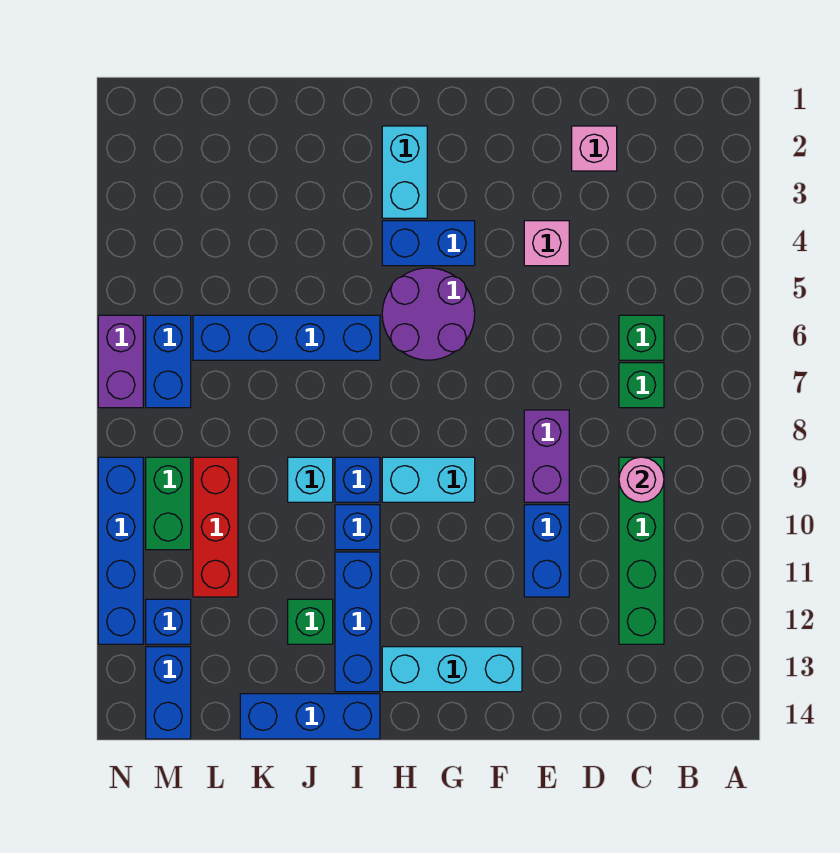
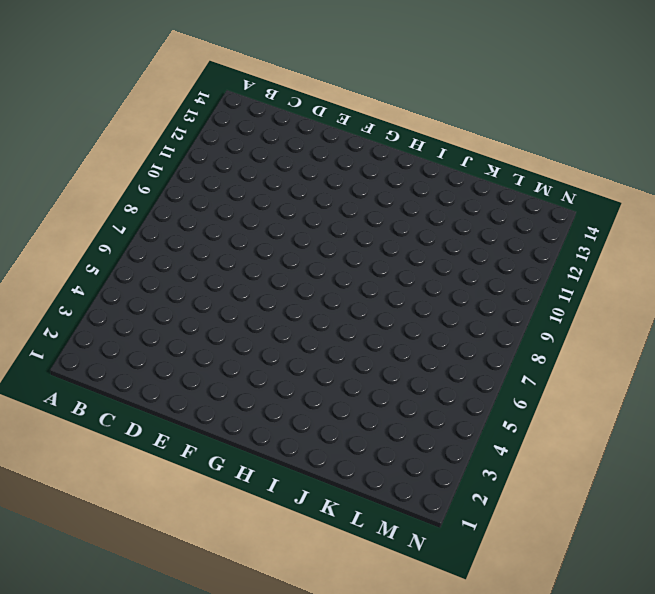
none -> green 1x1 brick [619,315,664,360]
none -> green 1x1 brick [619,363,664,408]
none -> green 1x4 brick [619,457,664,644]

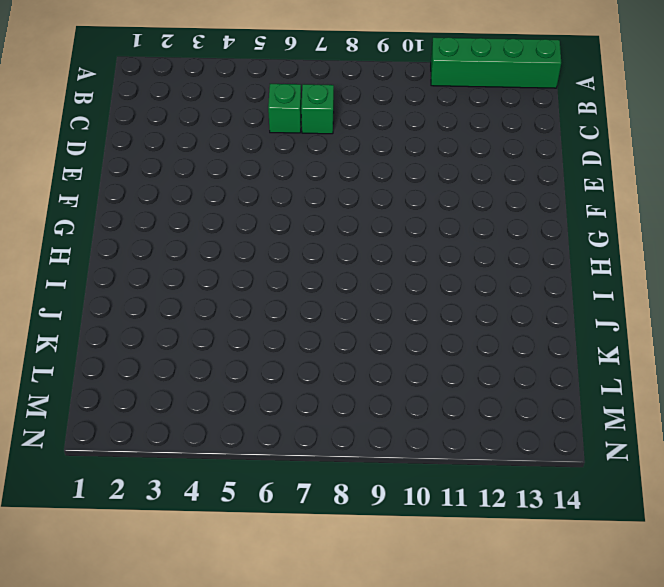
green 1x4 brick [431,37,561,88] -> green 1x4 brick moved to [619,457,664,644]
none -> pink 1x1 brick [572,126,617,171]
none -> pink 1x1 brick [524,221,569,266]
none -> purple 1x2 brick [524,410,569,502]

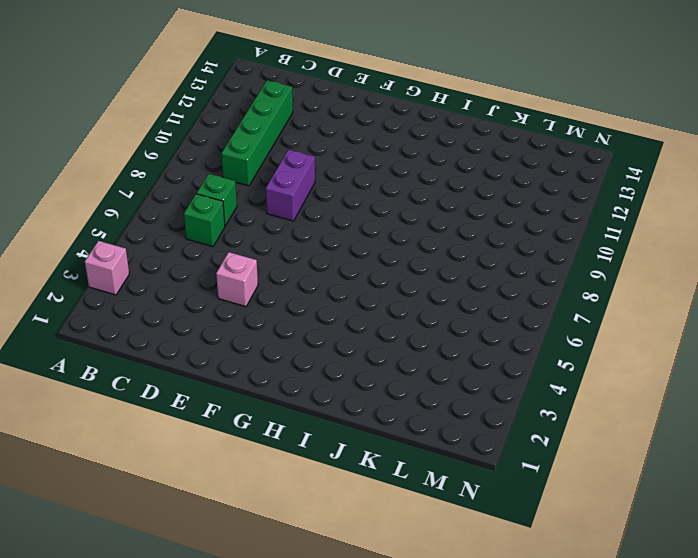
pink 1x1 brick [85,241,129,295] -> pink 1x1 brick moved to [572,126,617,171]
none -> blue 1x2 brick [524,505,569,597]
none -> cyan 1x3 brick [382,647,522,692]
none -> blue 1x2 brick [382,221,475,266]

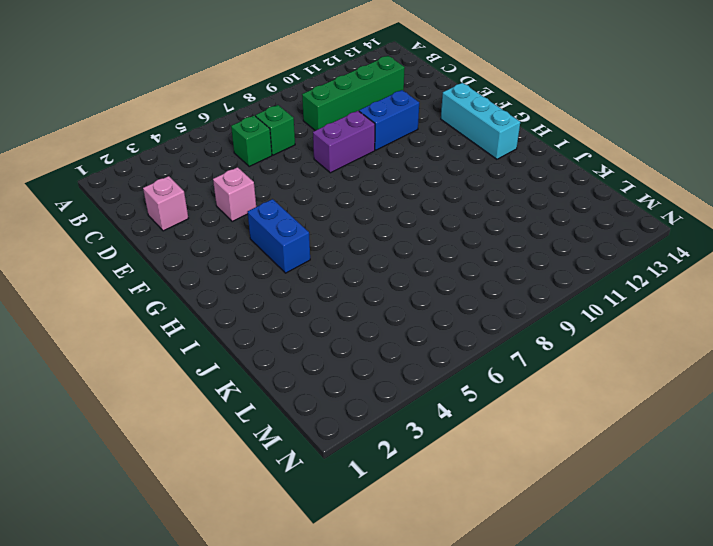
none -> purple 2x2 round brick [382,268,475,360]
none -> cyan 1x2 brick [382,457,475,502]
none -> cyan 1x2 brick [382,126,427,218]

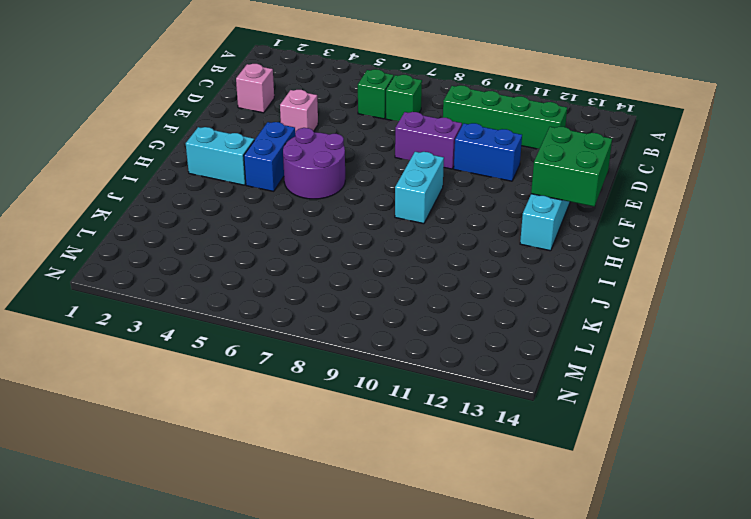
green 2x2 brick [531,127,612,206] -> none
none -> blue 1x4 brick [193,315,380,360]
none -> blue 1x1 brick [335,457,380,502]
none -> blue 1x1 brick [335,505,380,550]

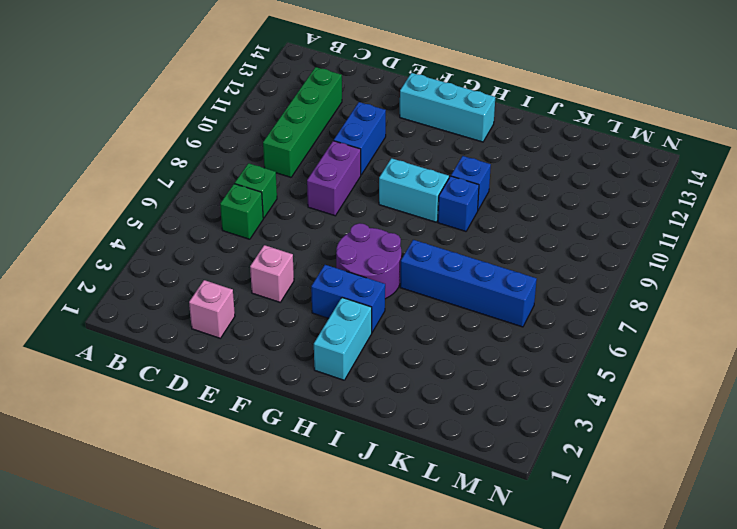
none -> blue 1x3 brick [335,552,380,692]
none -> blue 1x3 brick [240,694,380,739]
none -> cyan 1x1 brick [288,457,333,502]

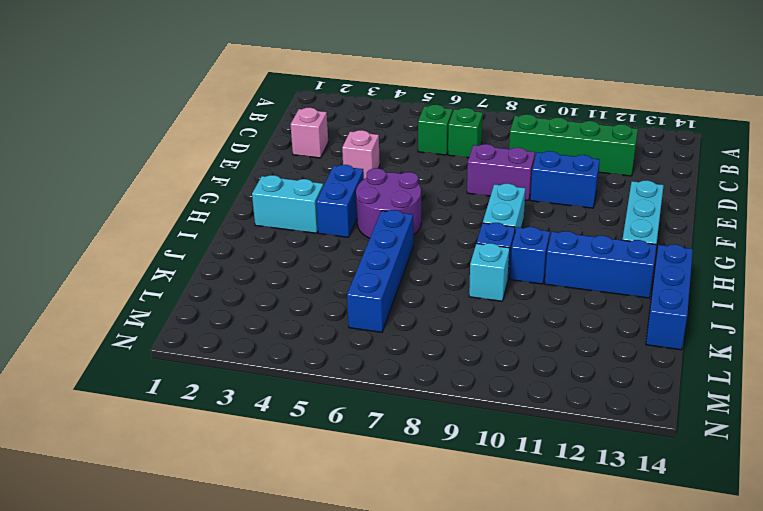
none -> green 1x1 brick [288,599,333,644]
none -> red 1x3 brick [193,457,238,597]
none -> blue 1x2 brick [146,315,191,408]

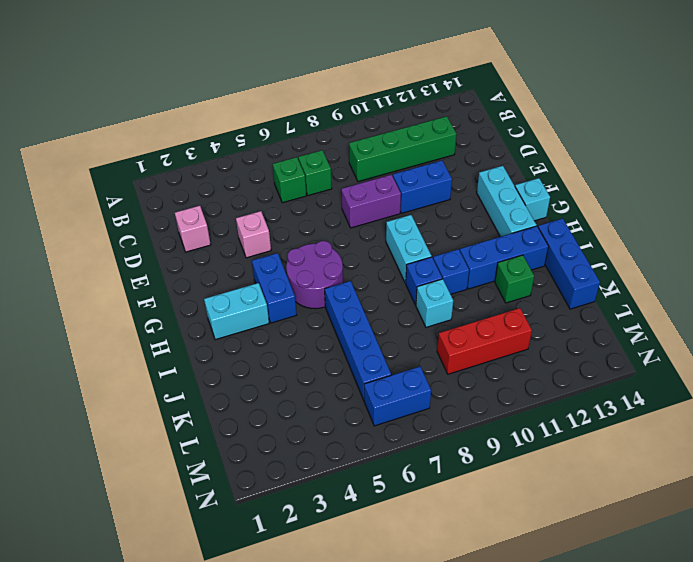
cyan 1x1 brick [515,178,550,221] -> none
none -> green 1x2 brick [146,457,191,550]
none -> blue 1x1 brick [146,599,191,644]
none -> blue 1x2 brick [146,647,191,739]

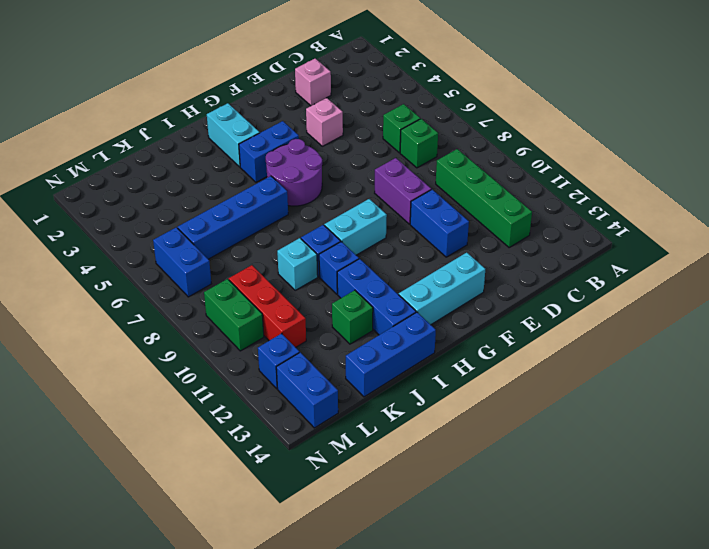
none -> purple 1x2 brick [98,315,143,408]
none -> blue 1x4 brick [98,457,143,644]
none -> pink 1x1 round brick [619,457,664,502]

